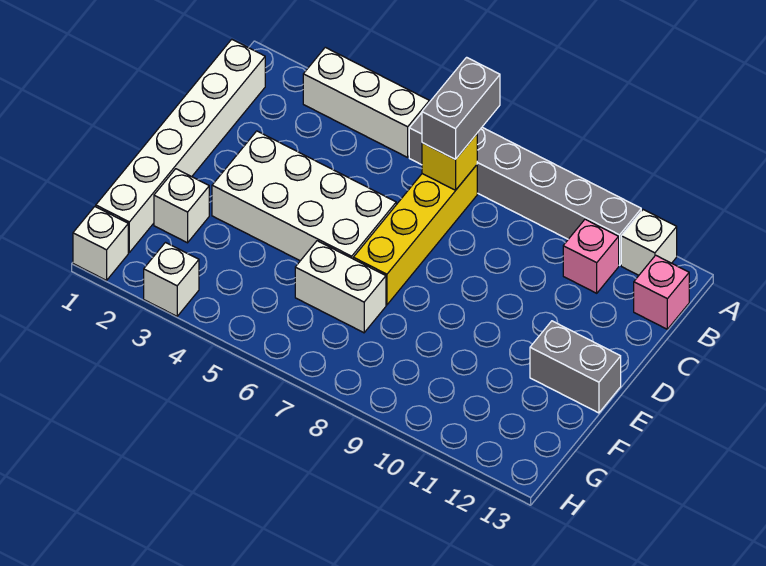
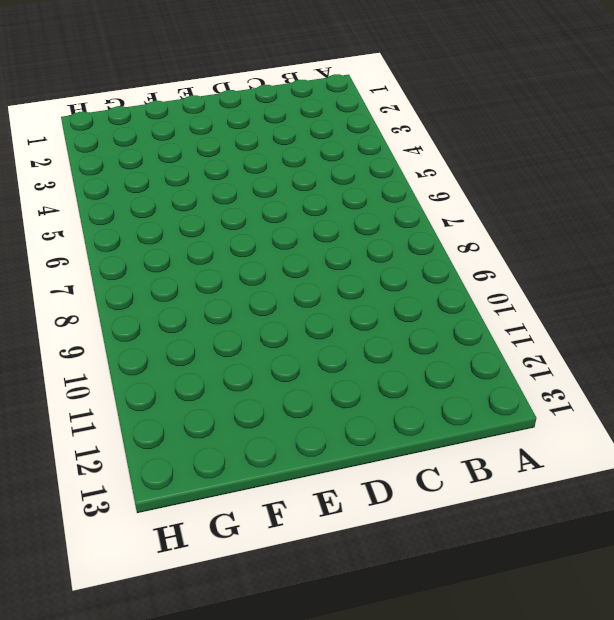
none -> white 1x3 brick [303,47,429,157]
none -> grey 1x6 brick [409,113,641,265]
none -> white 1x1 brick [621,210,677,275]

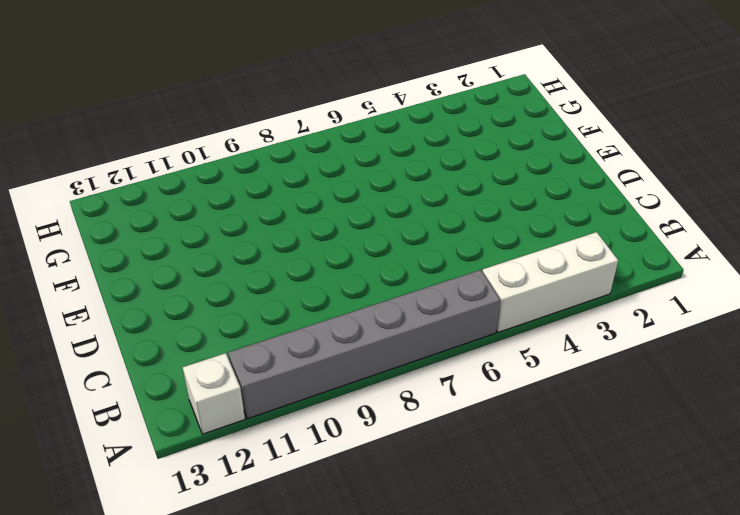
none -> white 1x6 brick [96,39,265,252]
none -> yellow 1x4 brick [353,165,477,305]
none -> pink 1x1 brick [563,219,619,293]

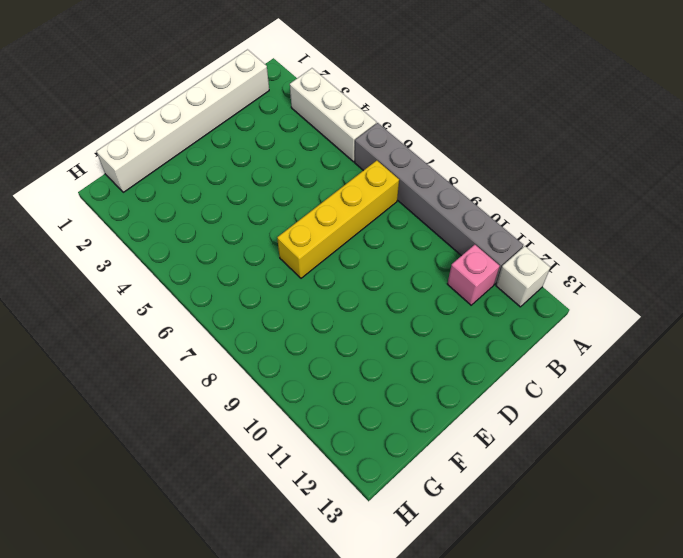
none -> pink 1x1 brick [634,255,689,329]
none -> white 2x4 brick [212,131,396,261]
none -> grey 1x2 brick [530,321,621,413]

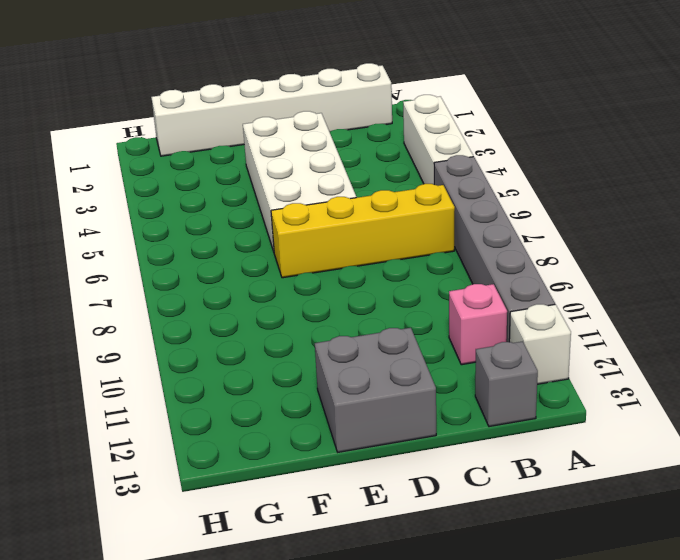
grey 1x1 brick [475,341,538,427] -> pink 1x1 brick [634,255,689,329]
grey 2x2 brick [315,328,436,452] -> grey 1x2 brick [530,321,621,413]
none -> white 1x1 brick [154,169,209,243]
none -> white 1x2 brick [295,241,386,333]
none -> white 1x1 brick [73,207,128,280]

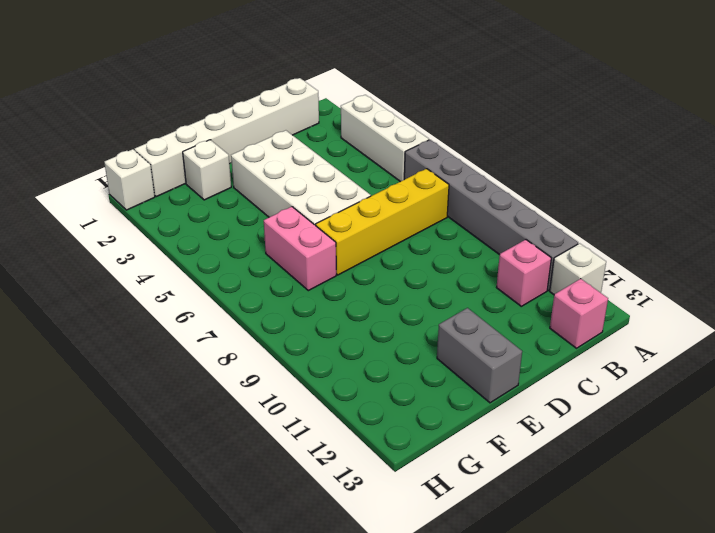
pink 1x2 brick [264,207,336,291] -> white 1x2 brick [295,241,386,333]
none -> white 1x1 brick [144,243,199,316]
none -> yellow 1x1 brick [422,134,477,190]
none -> grey 1x2 brick [422,57,500,159]

